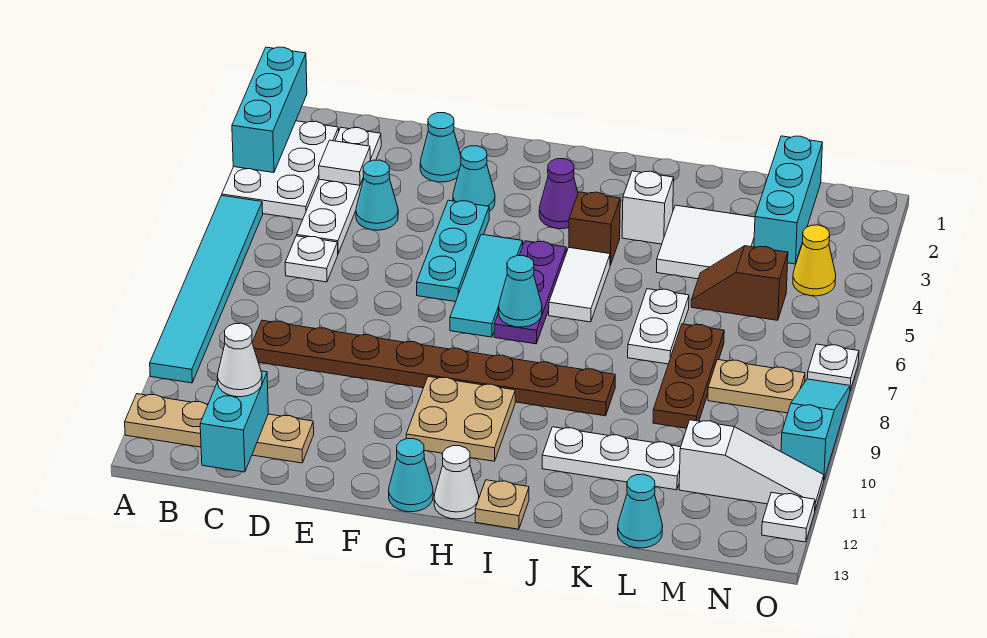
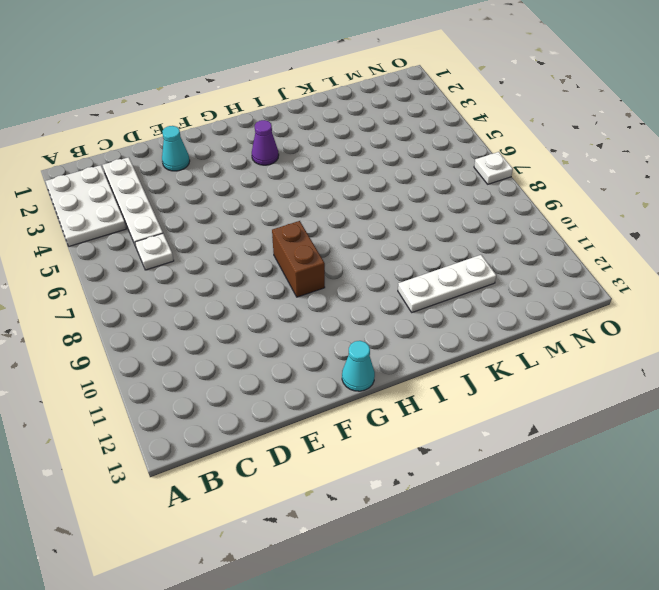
brown 1x2 brick [272,221,325,297] -> brown 1x8 plate [252,320,615,416]
none -> cyan 1x6 tile [150,195,263,383]
none -> tan 1x4 plate [125,394,314,463]
none -> cyan 1x1 cone [356,160,398,230]
none -> cyan 1x1 cone [453,146,495,211]

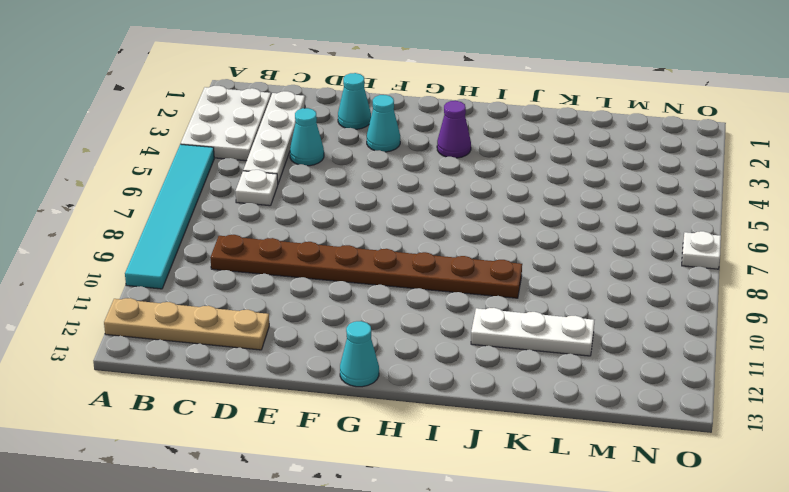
none -> cyan 1x3 plate [417,200,489,302]
none -> cyan 1x3 tile [450,234,523,337]
none -> tan 2x2 plate [406,377,515,461]
none -> purple 1x3 plate [494,241,566,344]

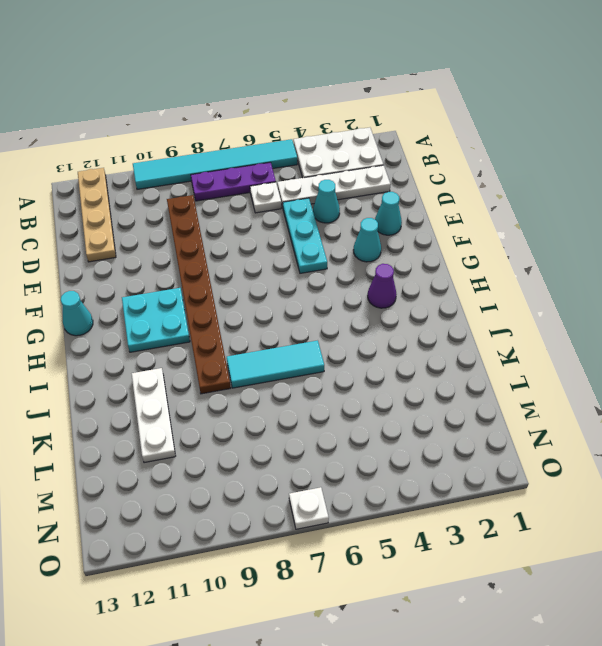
purple 1x3 plate [191,162,276,201] -> purple 1x3 plate moved to [494,241,566,344]
cyan 1x3 plate [283,198,327,273] -> cyan 1x3 plate turned to [417,200,489,302]
cyan 2x2 plate [122,288,190,352] -> tan 2x2 plate [406,377,515,461]
cyan 1x3 tile [227,340,324,388] -> cyan 1x3 tile moved to [450,234,523,337]
none -> white 1x1 cone [434,446,479,519]
none -> brown 1x1 brick [569,192,620,265]
none -> white 1x2 tile [549,248,610,322]
none -> tan 1x1 plate [475,480,529,529]

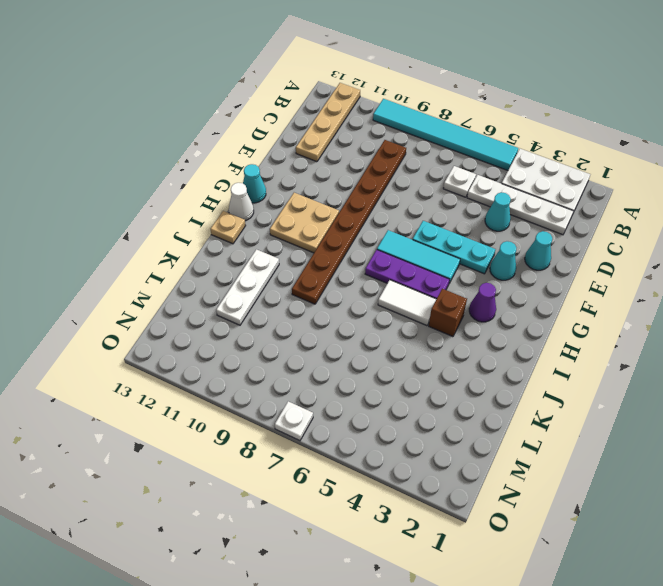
none -> white 1x1 brick [622,171,674,244]
none -> white 2x2 tile [657,205,755,279]
none -> white 1x2 plate [628,289,689,364]
none -> brown 1x2 slope [691,246,788,320]

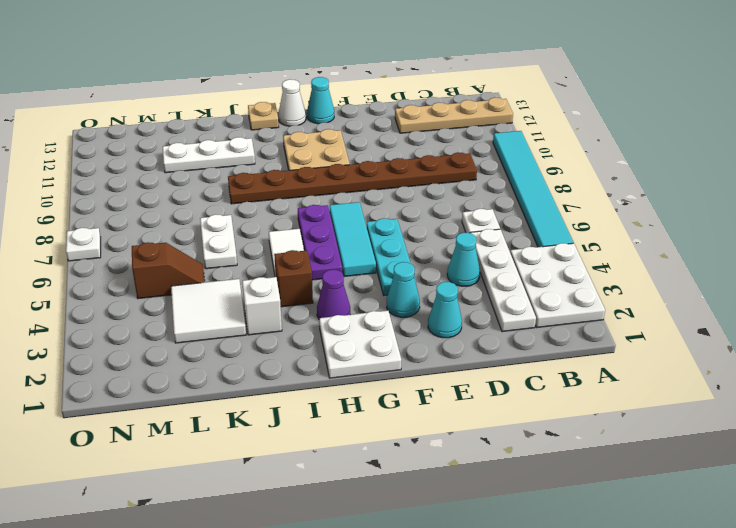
white 2x2 plate [319,311,401,378] -> none
none -> brown 1x3 plate [653,324,724,428]
none -> cyan 1x1 cone [618,474,663,548]
none -> cyan 1x3 brick [754,136,823,264]
none -> tan 1x2 plate [708,359,805,413]

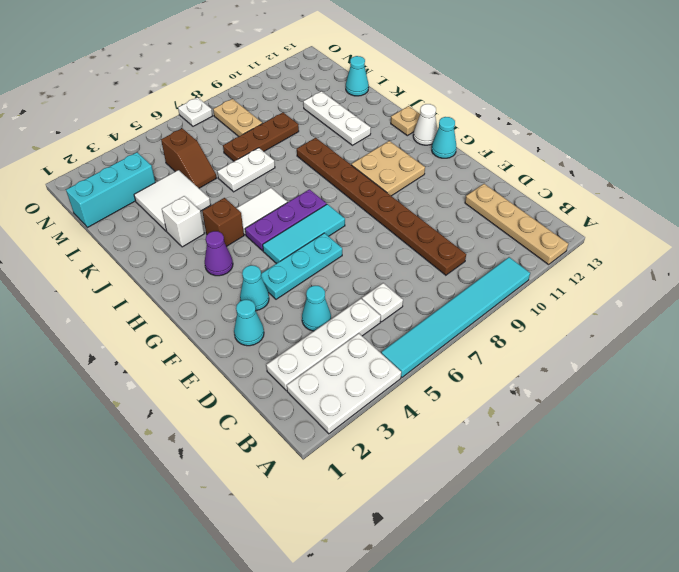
none -> white 1x3 slope [679,420,824,510]
none -> yellow 1x1 cone [793,225,836,296]
none -> cyan 1x3 slope [781,379,850,479]
none -> white 1x1 plate [762,492,815,542]

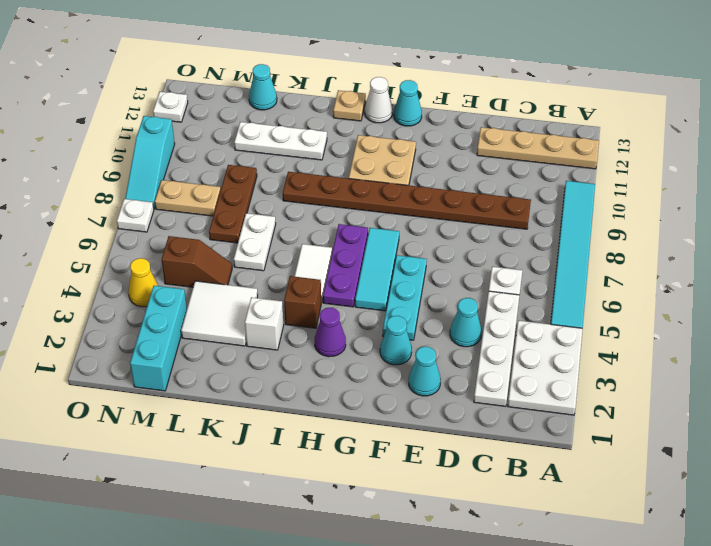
none -> white 1x3 slope [679,420,824,510]
none -> cyan 1x3 brick [232,47,307,173]
none -> white 1x1 tile [319,140,370,185]
none -> cyan 1x2 brick [200,371,268,472]

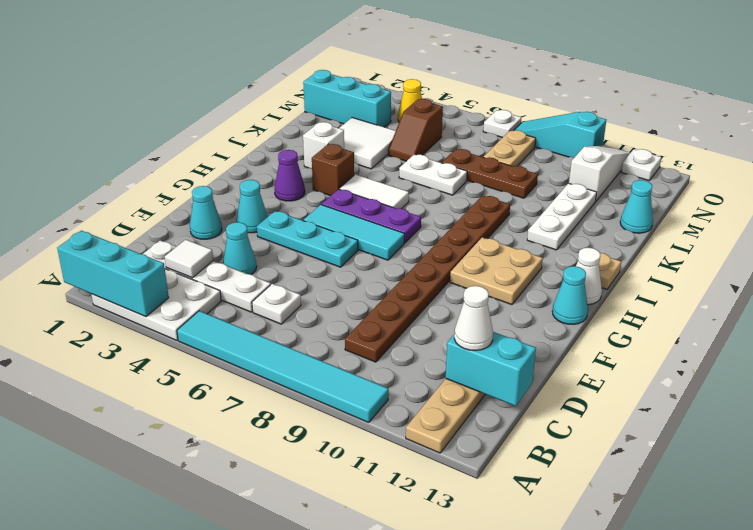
none -> cyan 1x1 cone [499,256,542,327]

